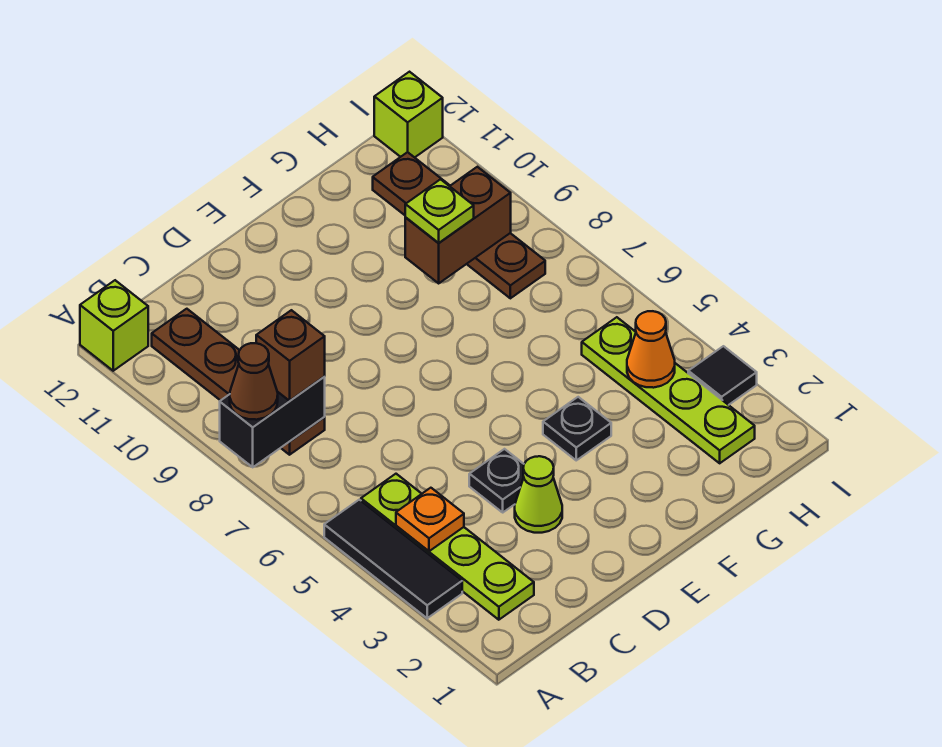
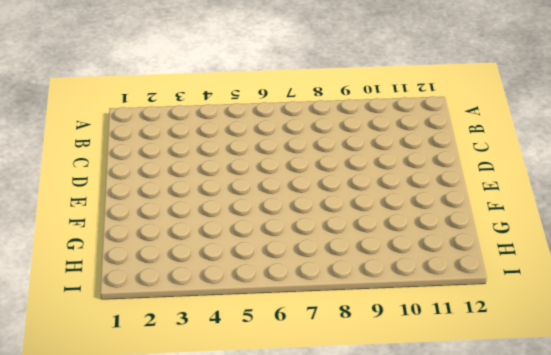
none -> black 1x3 tile [324,500,462,618]
none -> lime 1x1 brick [80,280,148,371]
none -> lime 1x4 plate [361,474,534,620]

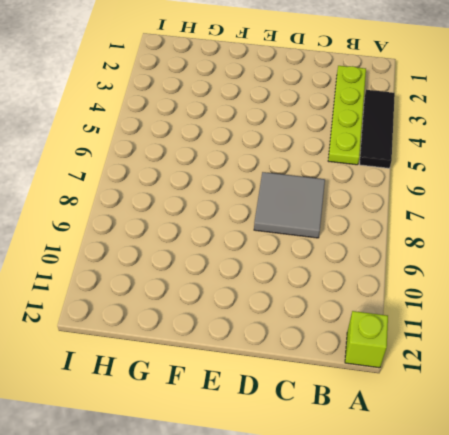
grey 2x2 tile [254,172,325,238] -> none
none -> brown 1x4 plate [152,309,325,455]
none -> lime 1x1 cone [515,456,562,533]
none -> black 1x1 plate [469,449,524,512]

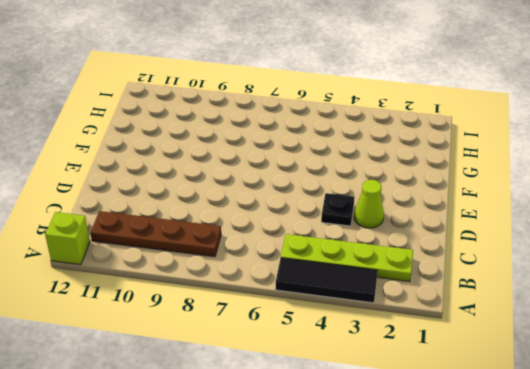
none -> black 1x1 plate [543,397,611,460]
none -> lime 1x4 plate [582,317,755,463]
none -> brown 1x4 plate [373,152,545,298]

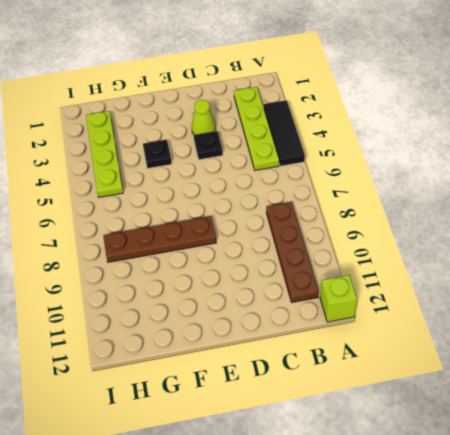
brown 1x4 plate [103,216,216,262] -> brown 1x4 plate turned to [373,152,545,298]
none -> black 1x1 tile [688,346,757,405]
none -> lime 1x1 brick [374,72,443,158]
none -> black 1x2 brick [220,377,325,467]

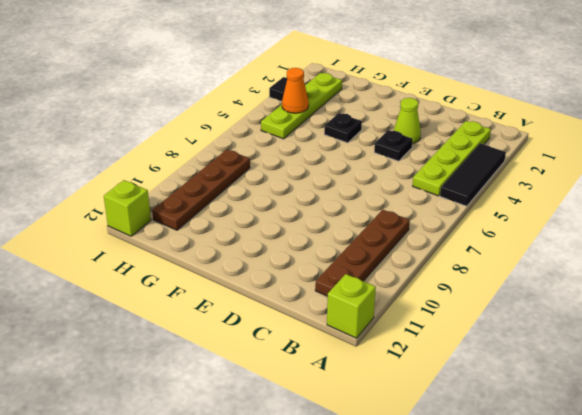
none -> black 1x2 brick [220,377,325,467]
none -> orange 1x1 plate [396,488,464,551]
none -> brown 1x2 brick [405,167,511,283]

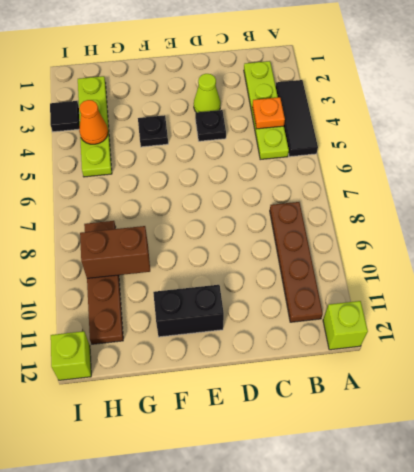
black 1x2 brick [153,285,224,337] -> black 1x2 brick moved to [220,377,325,467]
none -> brown 1x1 cone [230,343,278,420]
none -> brown 1x1 brick [256,310,325,401]
none -> lime 1x1 plate [405,179,474,243]

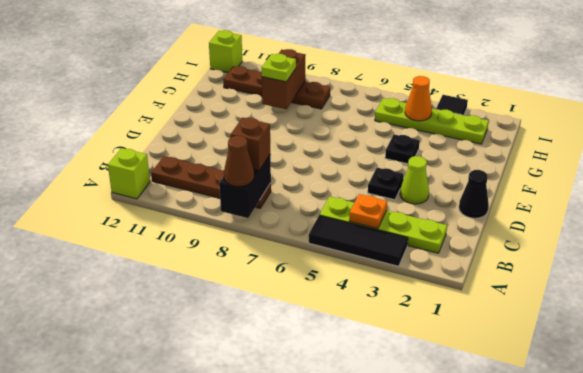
black 1x1 cone [459,170,489,218] -> none

